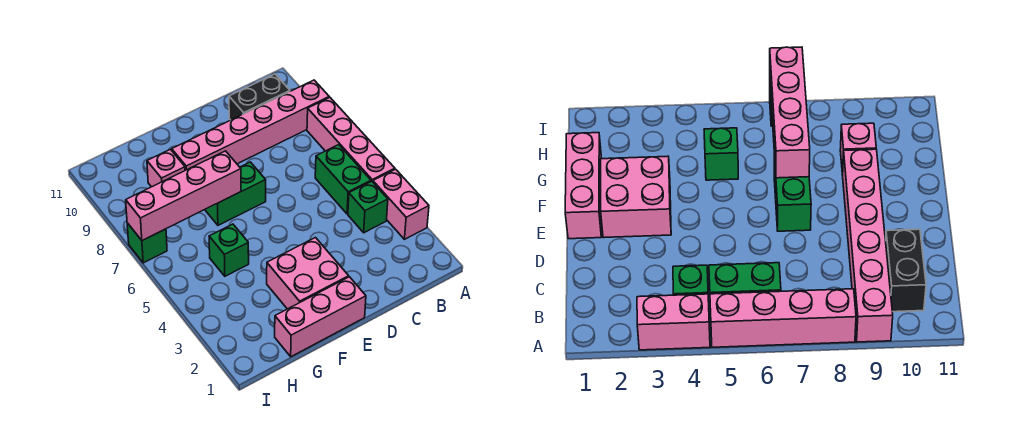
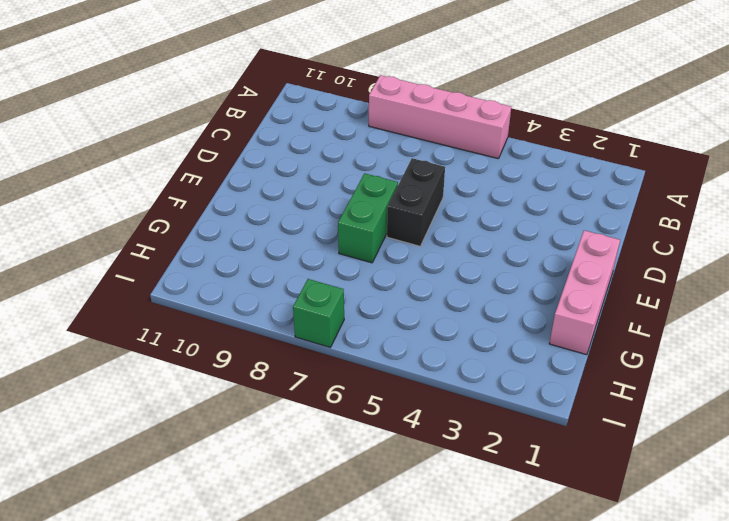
black 1x2 brick [387,158,445,246] -> black 1x2 brick moved to [229,74,290,120]
none -> pink 1x2 brick [373,169,429,239]
none -> pink 1x6 brick [172,80,329,170]
none -> green 1x1 brick [348,181,388,233]

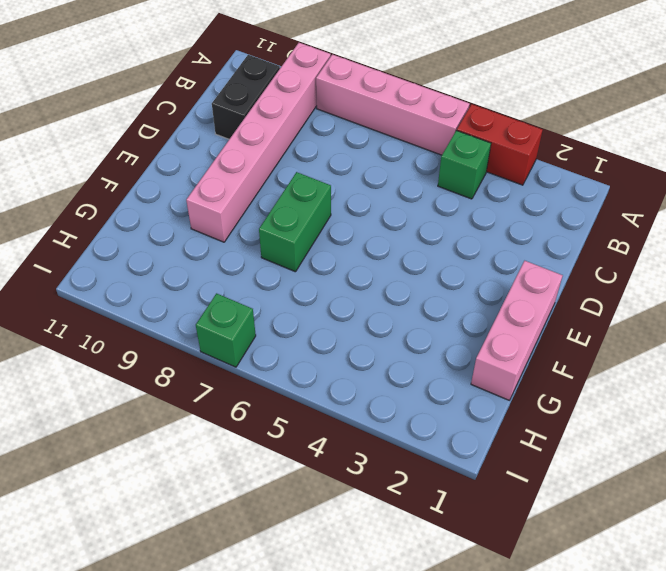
red 1x2 brick [457,104,542,185] -> pink 1x2 brick [373,169,429,239]
none -> green 1x2 brick [315,145,371,214]
none -> pink 2x2 brick [267,238,349,309]
none -> green 1x1 brick [209,224,249,276]

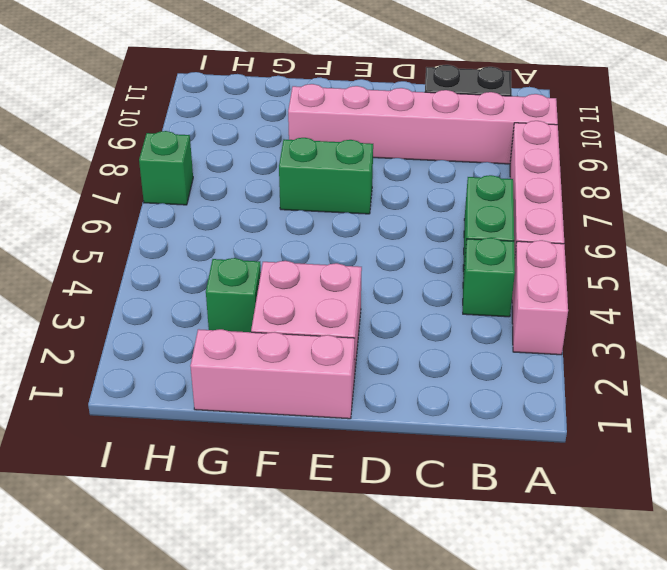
green 1x1 brick [206,258,261,332] -> green 1x1 brick moved to [209,224,249,276]
none -> pink 1x1 brick [147,149,185,187]
none -> pink 1x4 brick [126,151,241,240]

